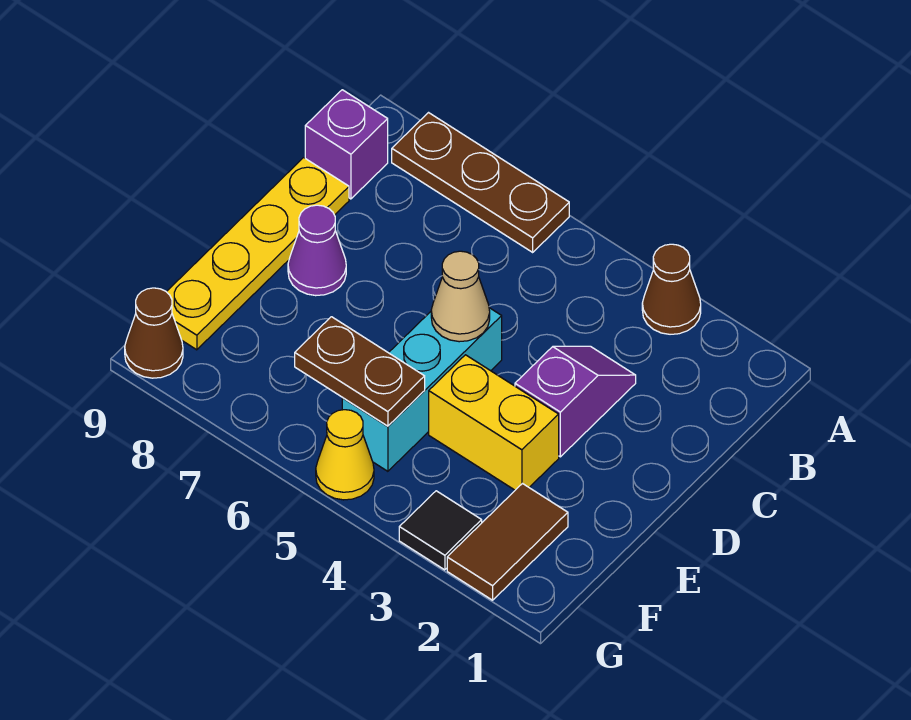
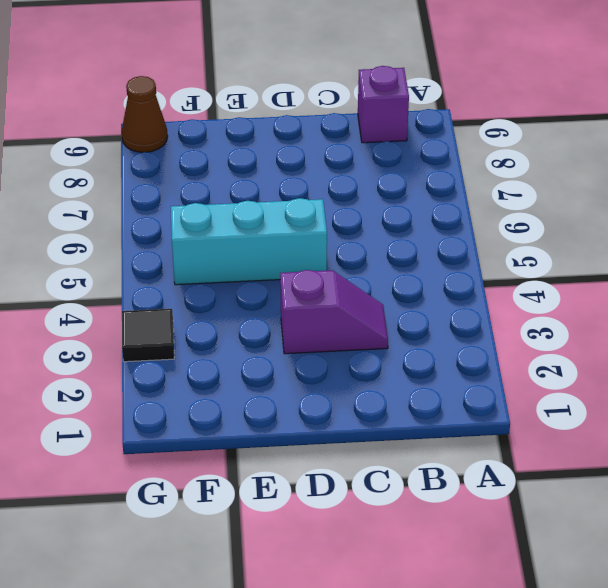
none -> brown 1x1 cone [642,244,701,334]
none -> brown 1x3 plate [392,113,569,252]
none -> yellow 1x4 plate [167,158,349,350]

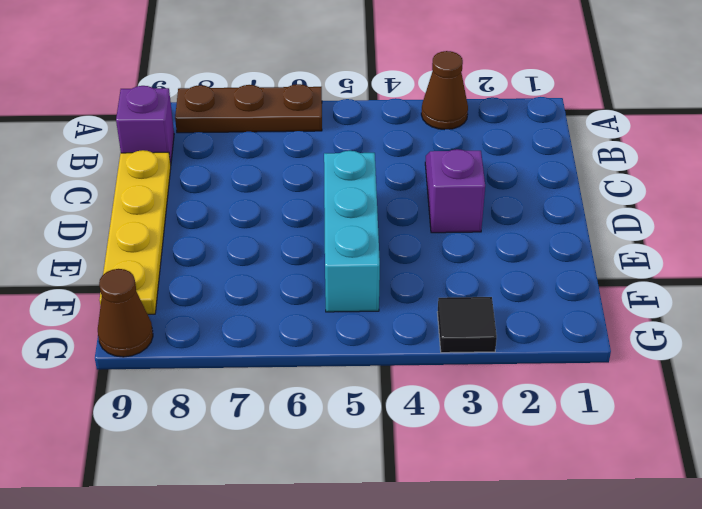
none -> purple 1x1 cone [288,205,346,296]
none -> yellow 1x2 brick [429,355,559,490]
none -> brown 1x2 tile [447,484,568,600]

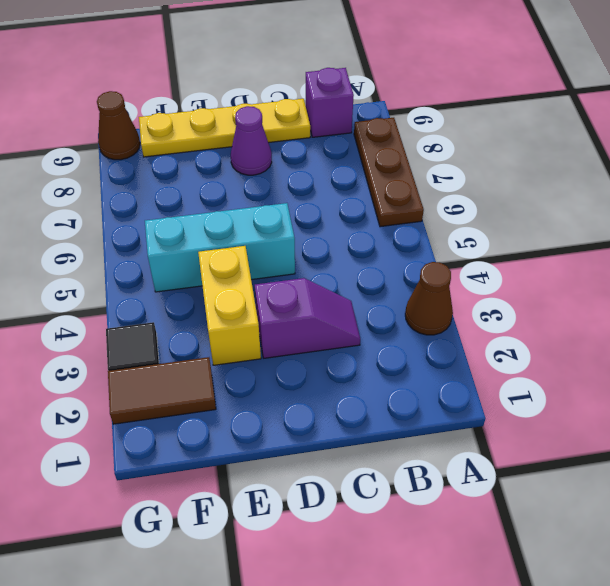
none -> yellow 1x1 cone [316,410,374,500]
none -> tan 1x1 cone [431,251,490,342]
none -> brown 1x2 plate [295,317,425,426]

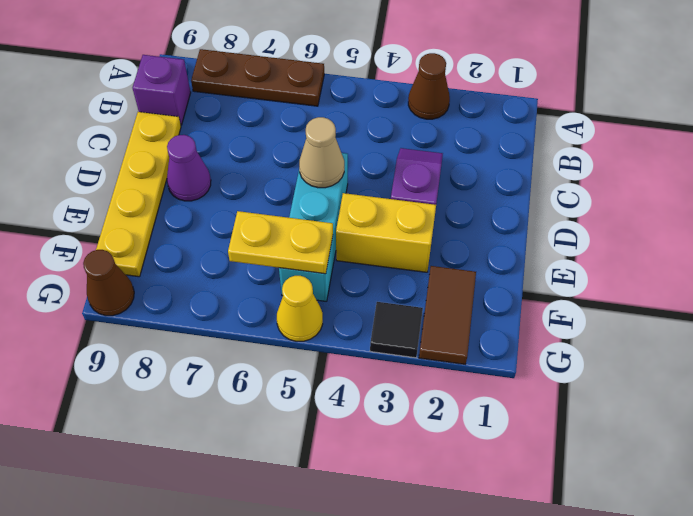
yellow 1x2 plate [228,211,333,274] -> brown 1x2 plate [295,317,425,426]

